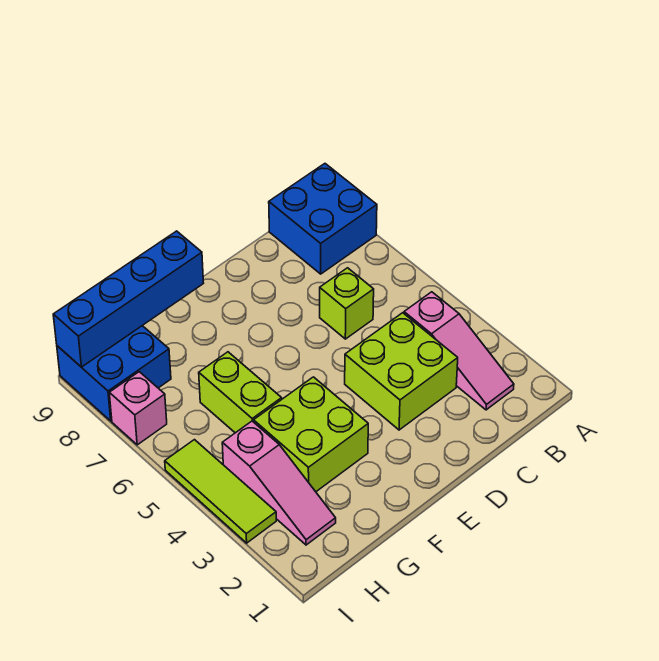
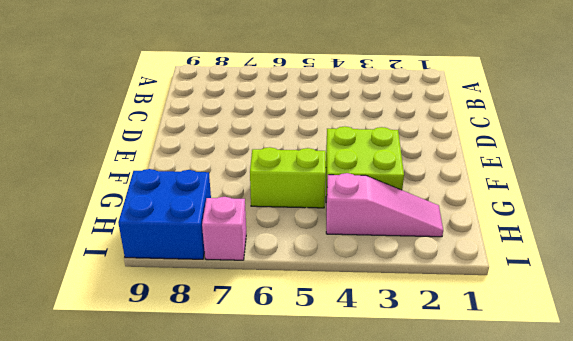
none -> blue 2x2 brick [269,164,377,274]
none -> pink 1x3 slope [404,292,514,410]

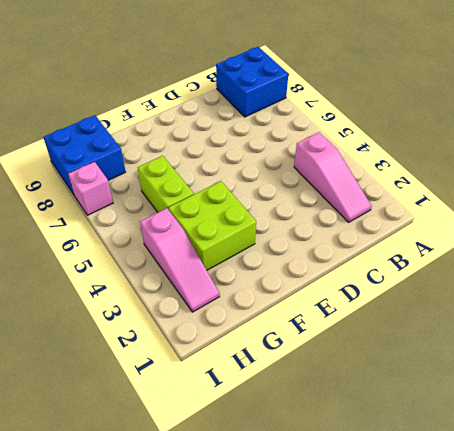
none -> lime 2x2 brick [345,313,458,430]
none -> lime 1x1 brick [320,268,374,339]

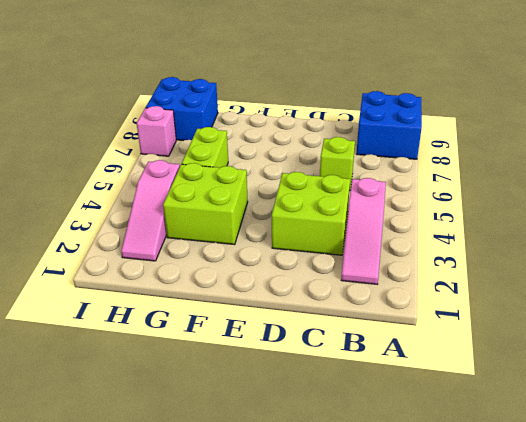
none -> lime 1x3 tile [165,440,276,543]
none -> blue 1x4 brick [53,231,203,367]

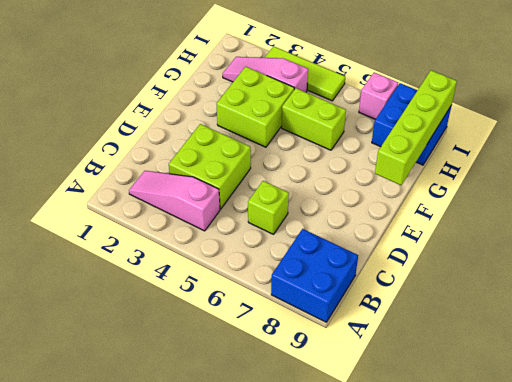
lime 1x4 brick [375,70,457,185] -> blue 1x4 brick [53,231,203,367]

